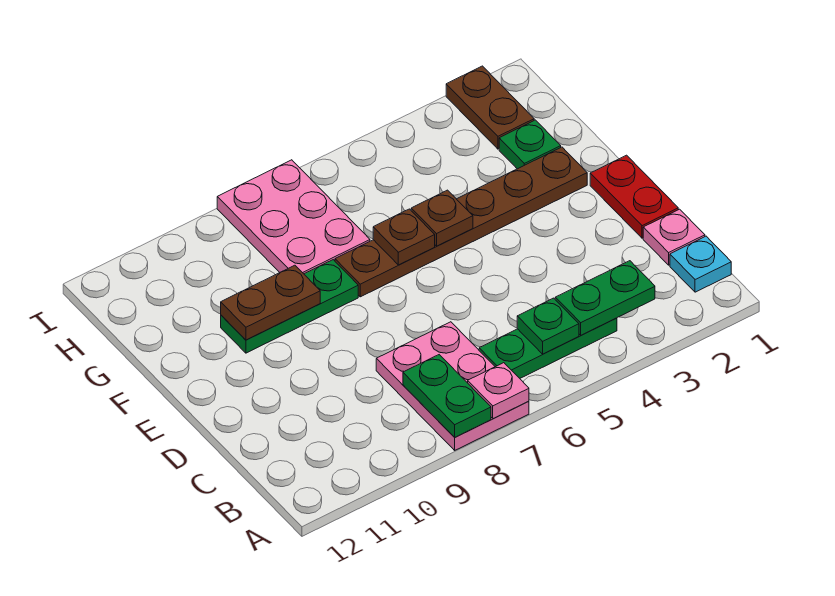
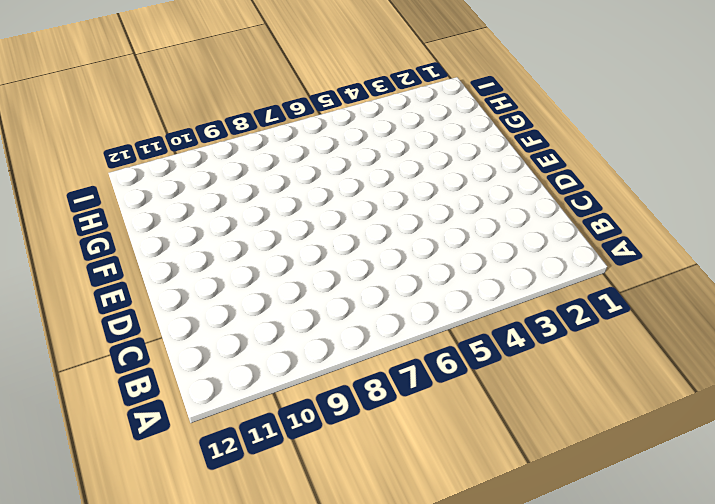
none -> pink 2x3 plate [376,322,529,450]
none -> cyan 1x1 plate [670,236,731,292]
none -> green 1x3 plate [479,318,617,378]

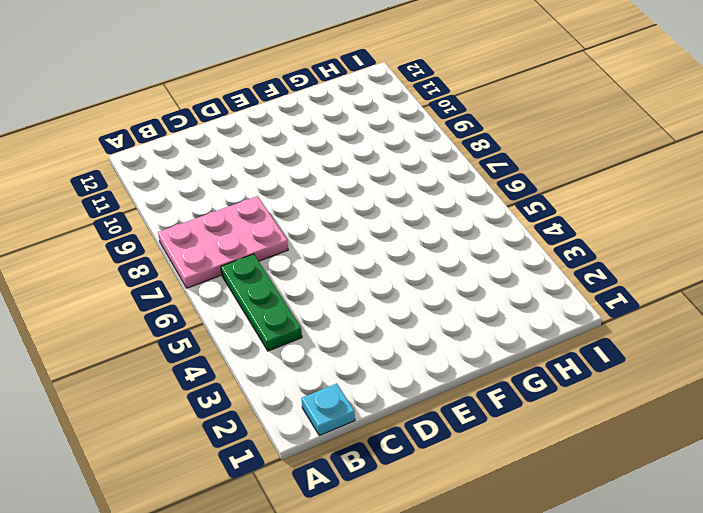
none -> pink 1x1 plate [643,209,705,265]
none -> red 1x2 plate [590,155,678,238]
none -> brown 1x6 plate [335,147,587,297]

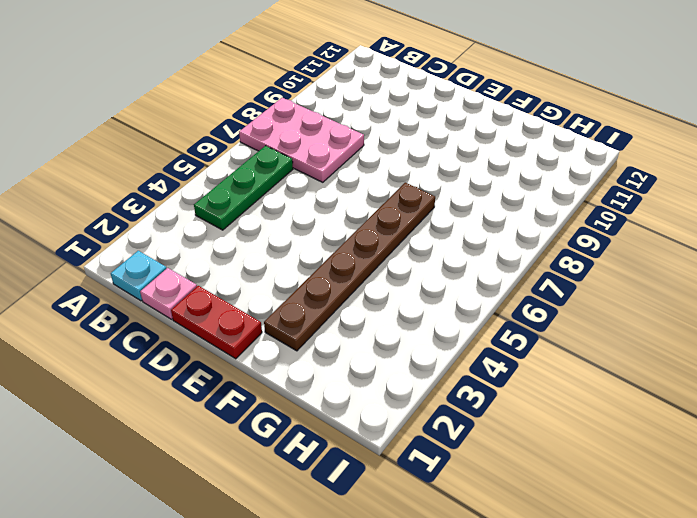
none -> green 1x3 plate [221,260,358,353]
none -> green 1x1 plate [499,120,561,169]
none -> pink 2x3 plate [217,160,370,274]

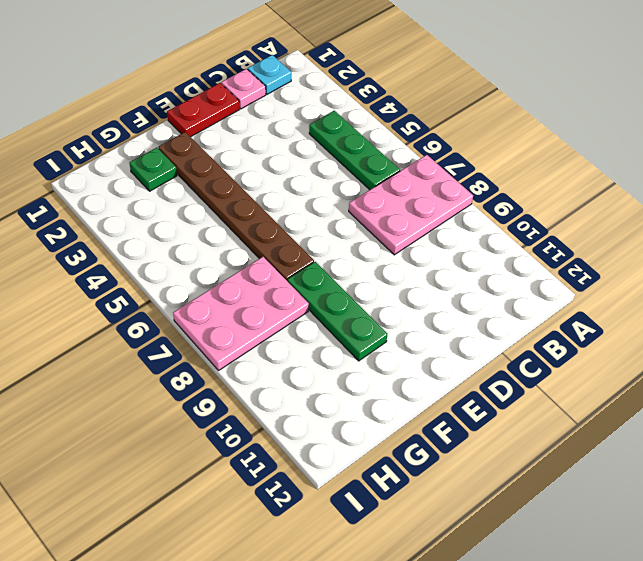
none -> brown 1x2 plate [446,66,534,149]
none -> pink 1x1 plate [468,363,529,418]
none -> green 1x2 plate [403,355,491,437]

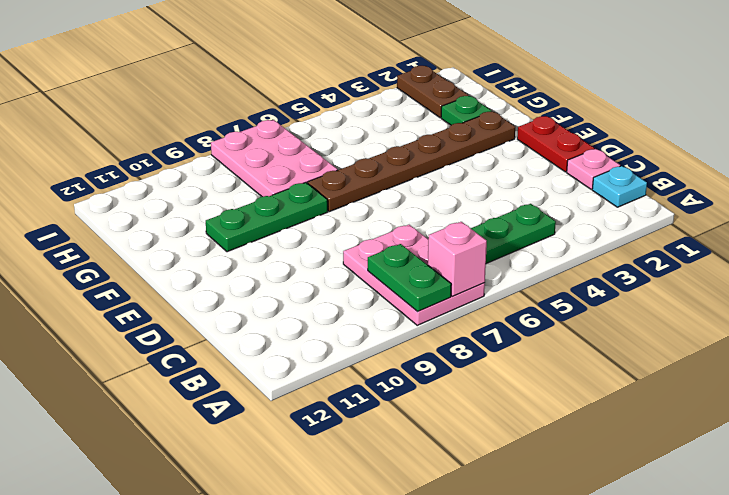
pink 1x1 brick [428,222,487,296] -> pink 1x1 plate [468,363,529,418]
none -> green 1x2 plate [555,261,655,335]
none -> green 1x1 plate [517,298,579,354]
none -> brown 1x1 plate [411,190,473,246]

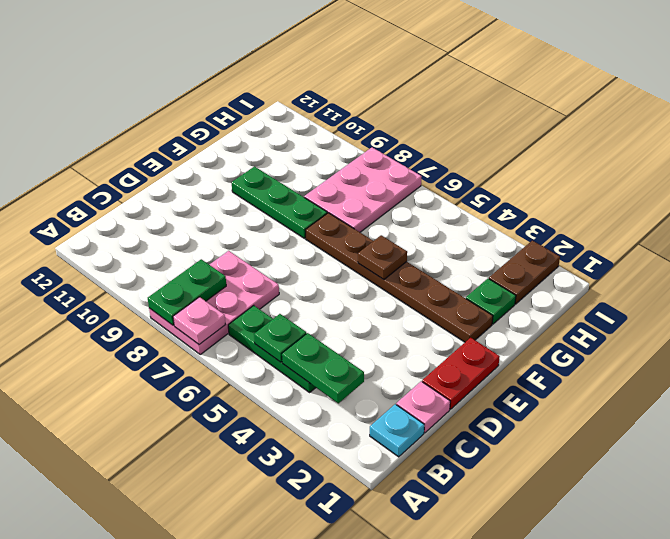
none -> brown 1x1 plate [373,209,435,265]
none -> brown 1x2 plate [221,265,320,340]

